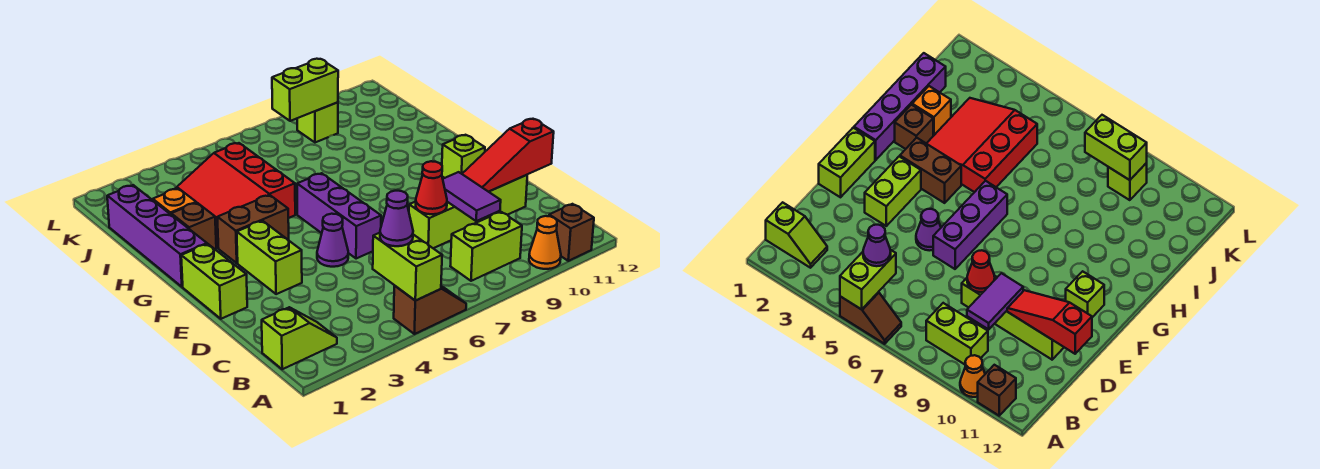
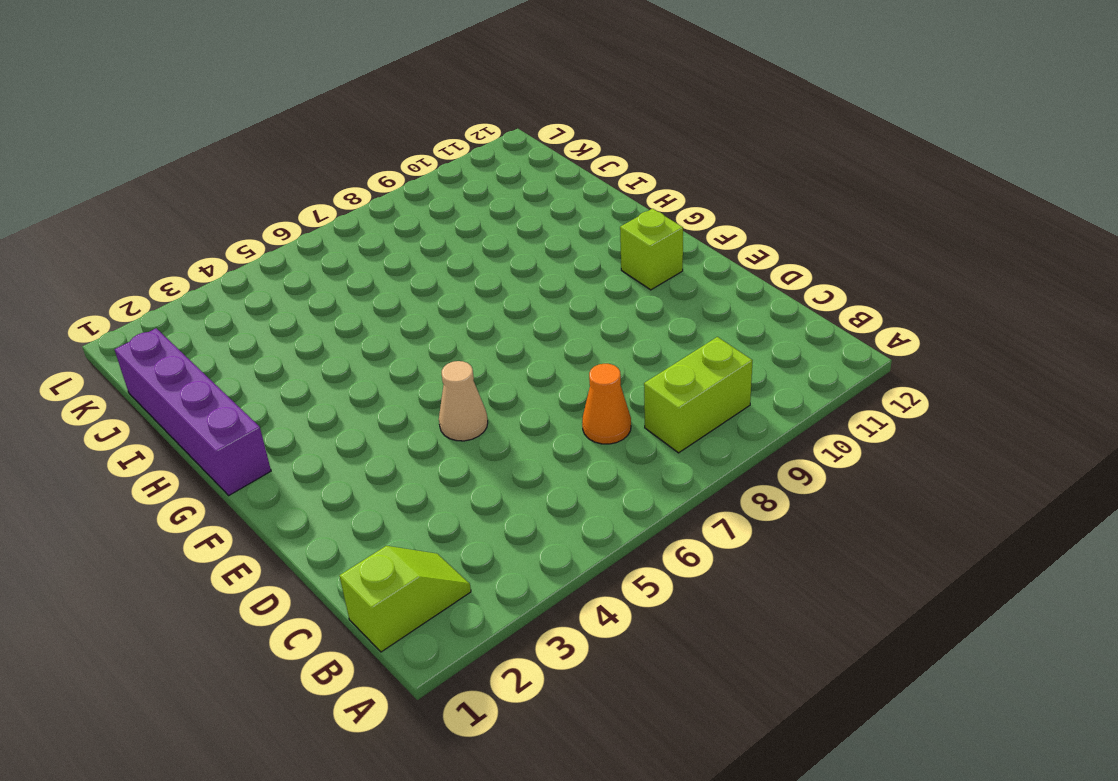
orange 1x1 cone [582,364,631,444] -> orange 1x1 cone moved to [529,216,561,269]
tan 1x1 cone [439,361,488,441] -> purple 1x1 cone [317,214,348,267]
none -> brown 1x2 slope [394,286,466,334]
none -> brown 1x1 brick [549,204,594,261]
none -> lime 1x4 brick [409,175,527,248]

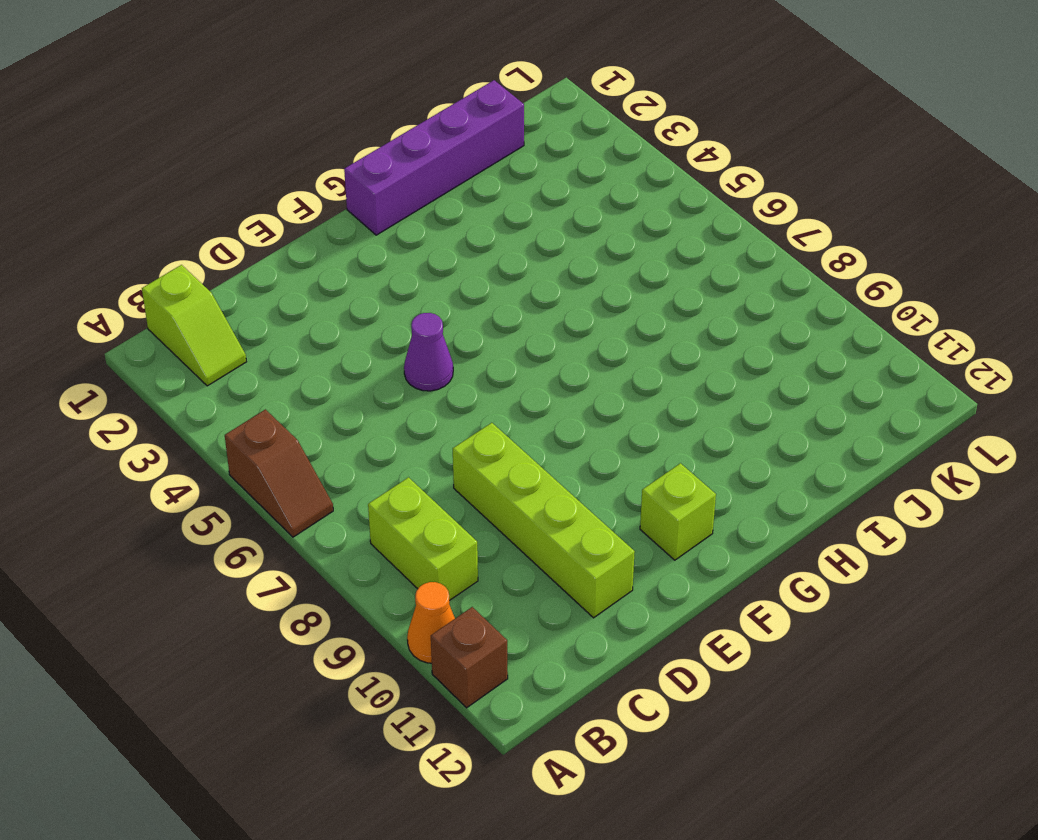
none -> lime 1x2 brick [181,244,247,319]
none -> lime 1x2 brick [237,221,302,294]
none -> purple 1x3 brick [297,173,381,259]

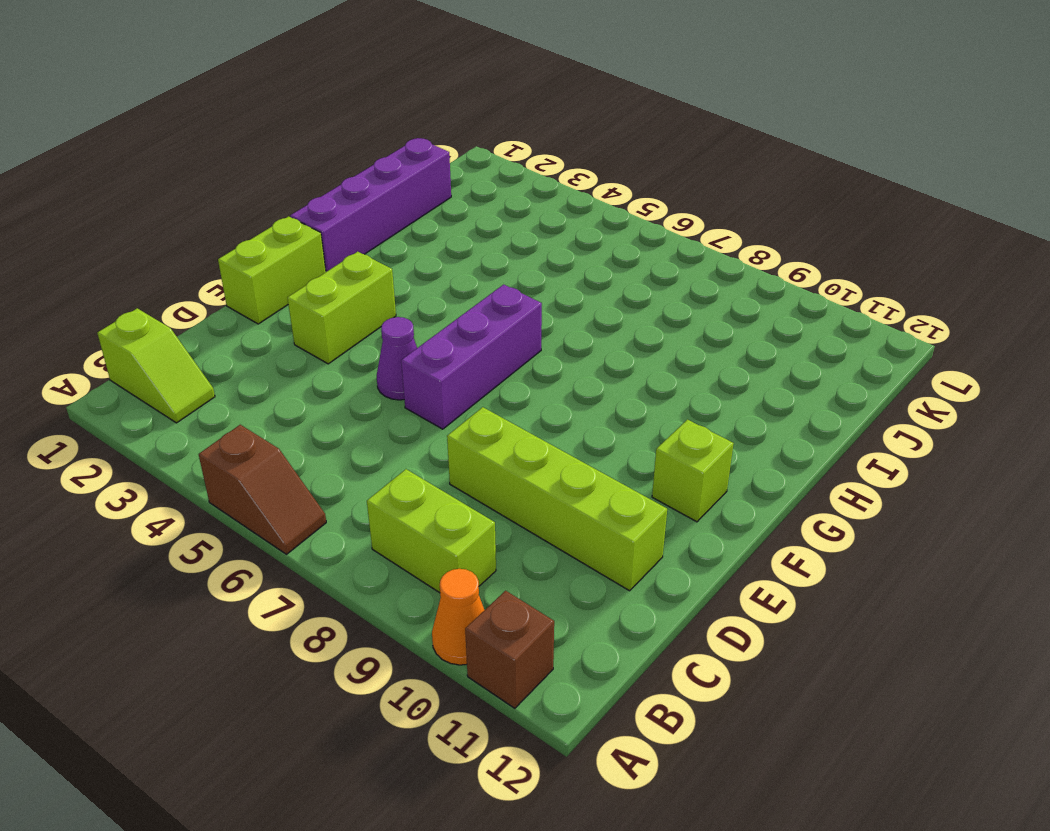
none -> brown 1x2 brick [217,195,289,263]
none -> brown 1x1 brick [171,203,216,249]
none -> red 3x3 slope [175,143,295,248]

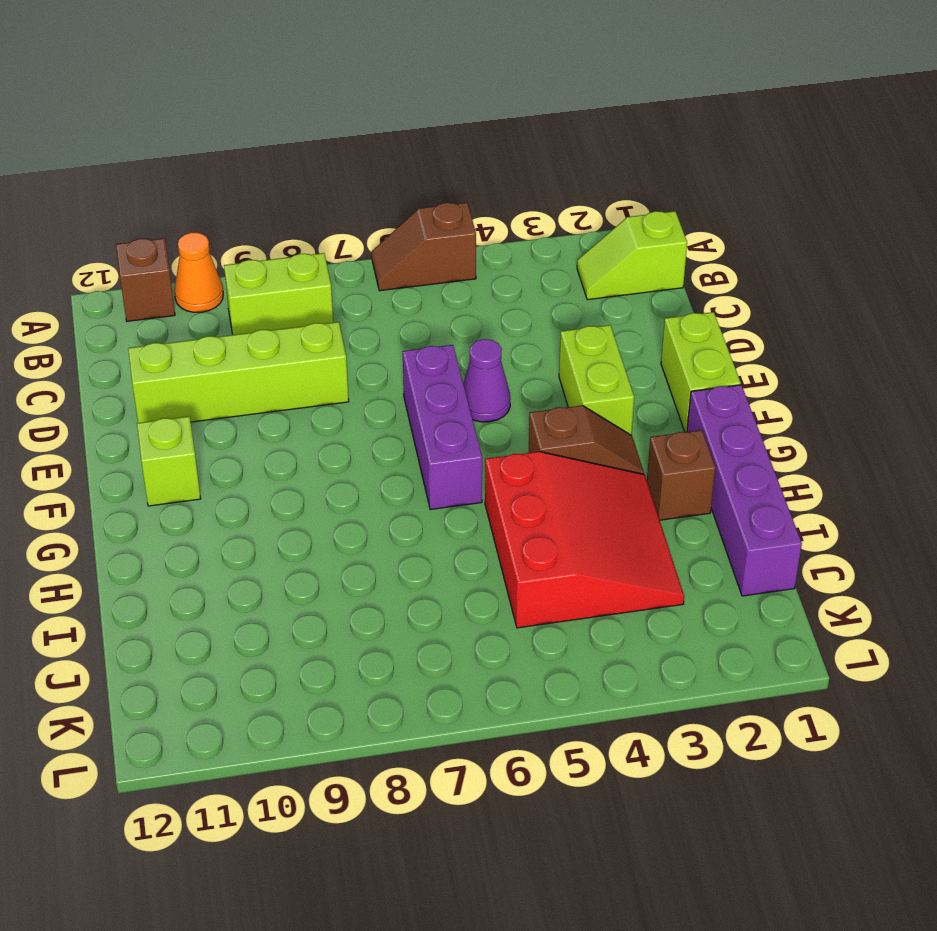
brown 1x2 slope [529,405,644,474] -> brown 1x2 brick [217,195,289,263]
none -> orange 1x1 brick [153,188,196,214]
none -> lime 1x1 brick [297,102,338,142]
none -> lime 1x2 brick [373,233,442,301]

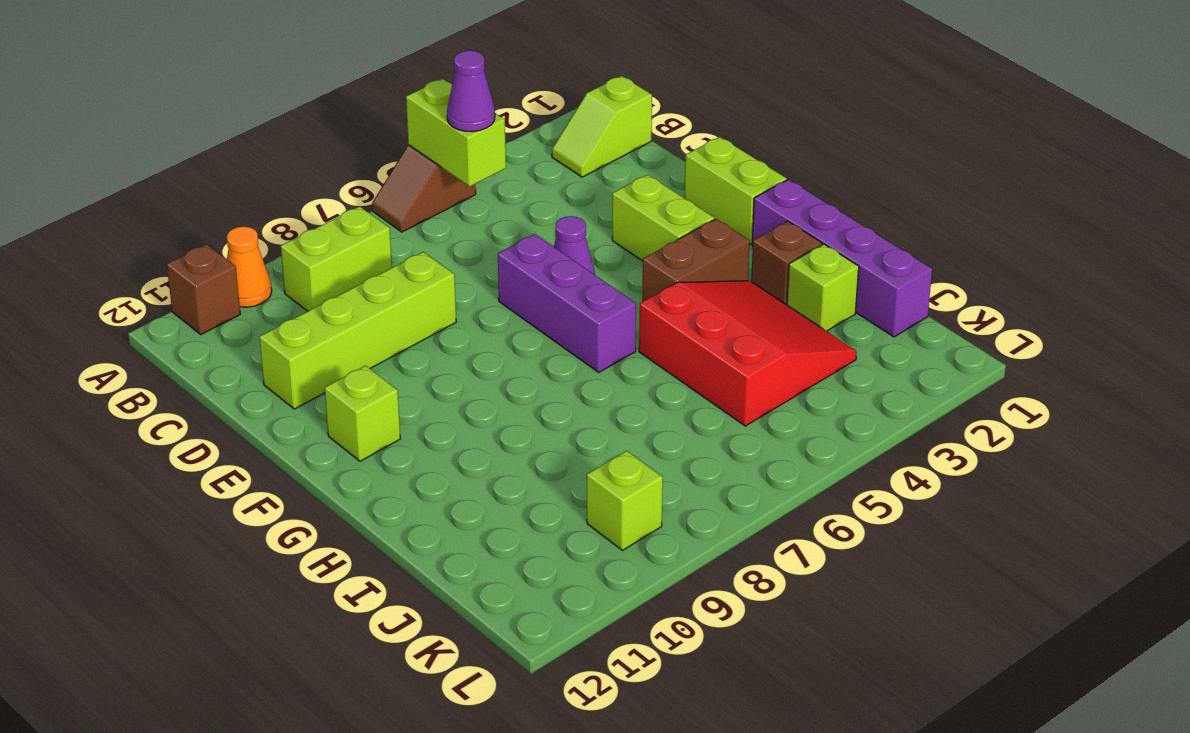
lime 1x1 brick [787,244,859,331] -> orange 1x1 brick [153,188,196,214]
none -> purple 1x2 tile [443,172,501,221]
none -> red 1x1 cone [416,161,447,214]
none -> red 1x3 slope [462,119,554,192]

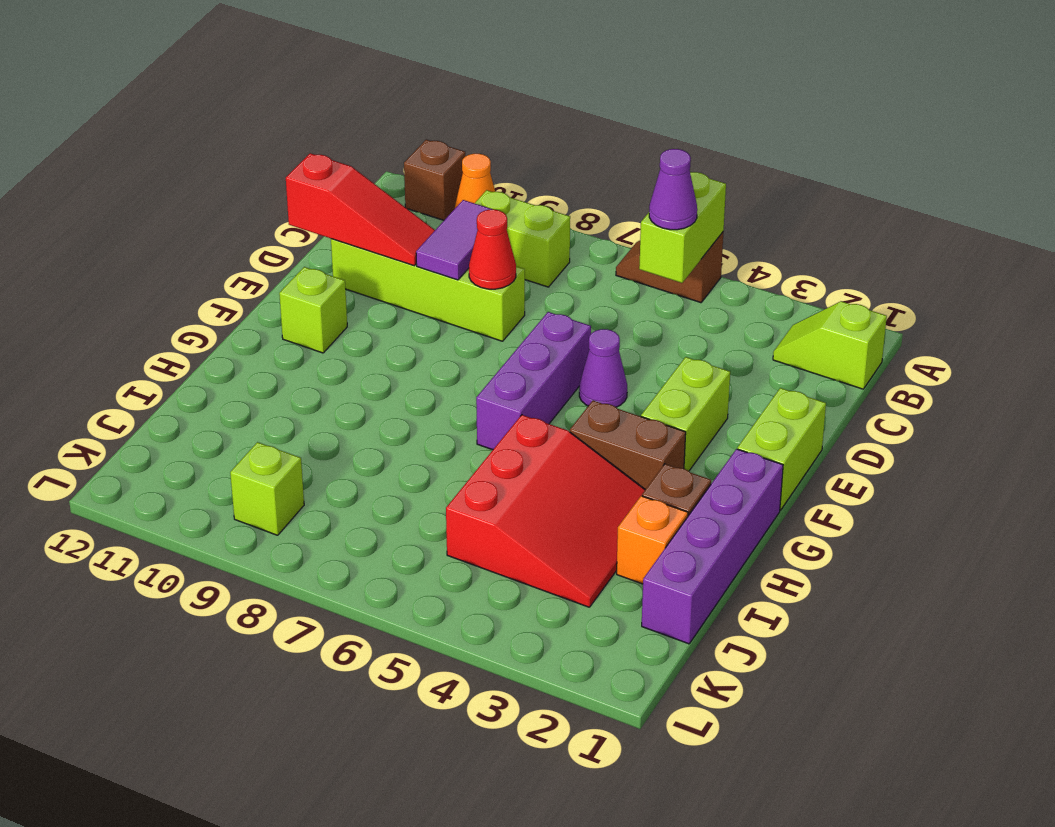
none -> lime 1x2 brick [272,59,338,121]

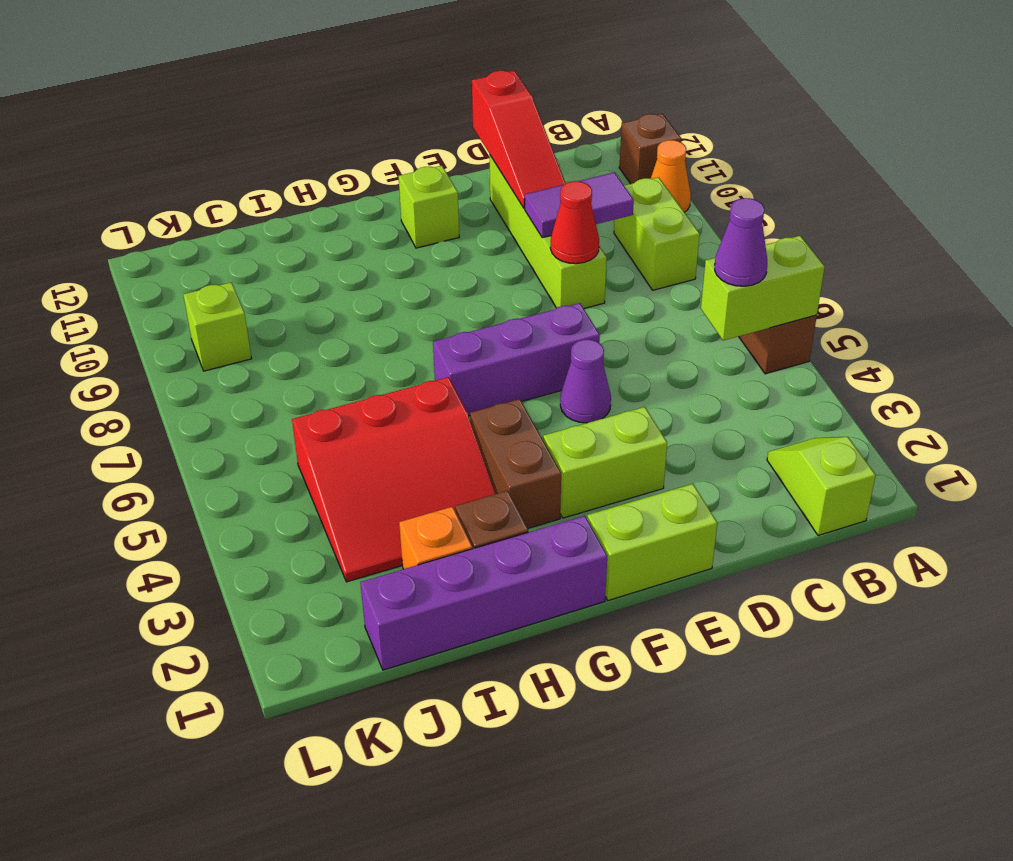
none -> lime 1x2 brick [272,59,338,121]

